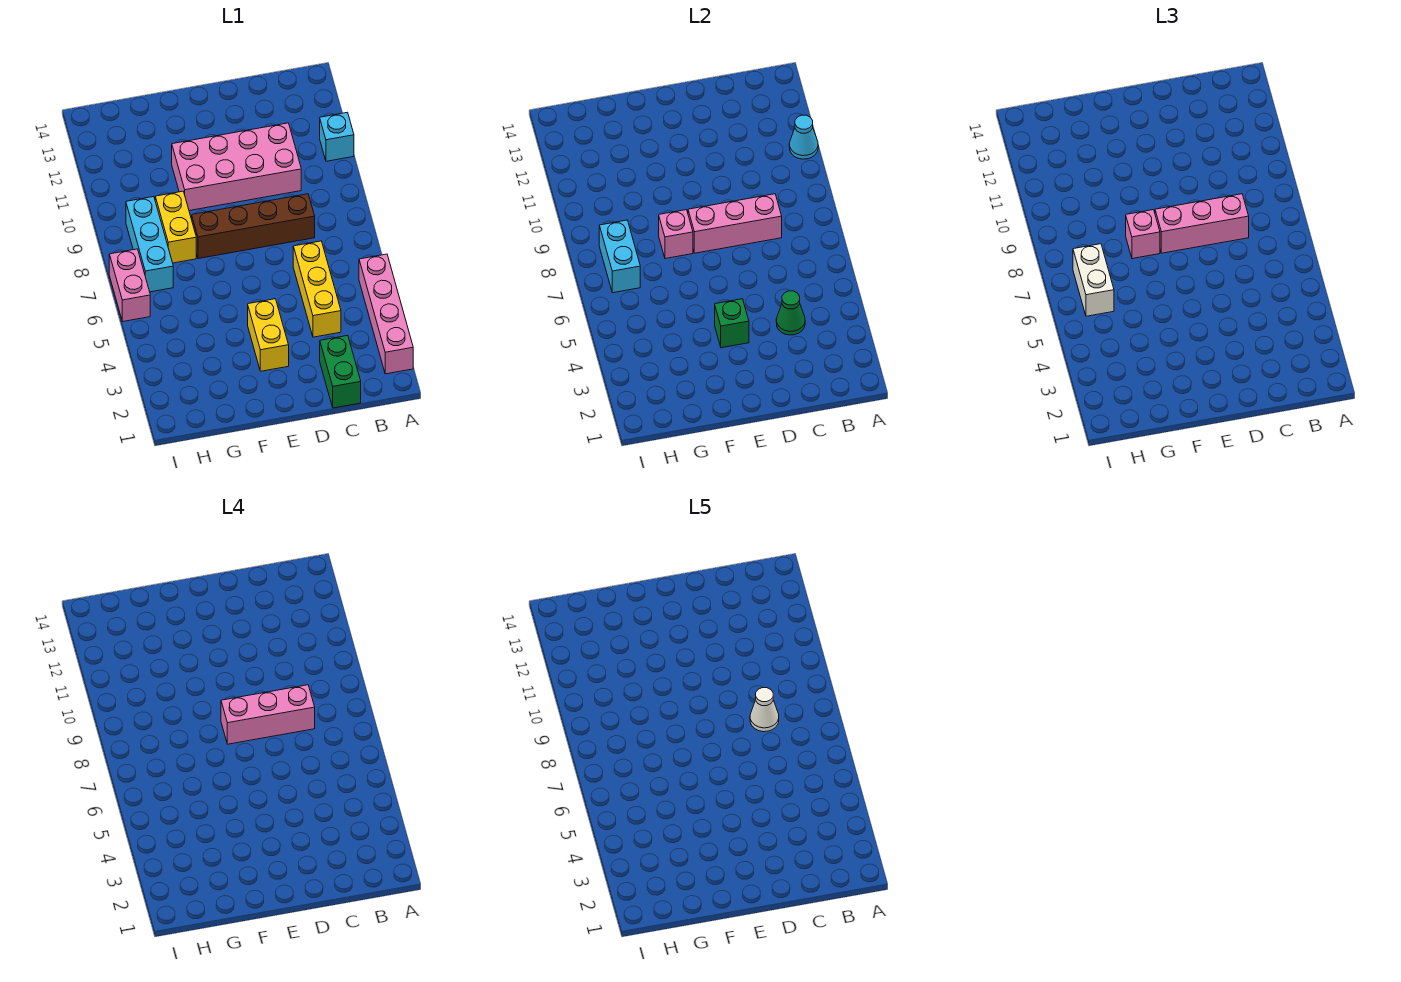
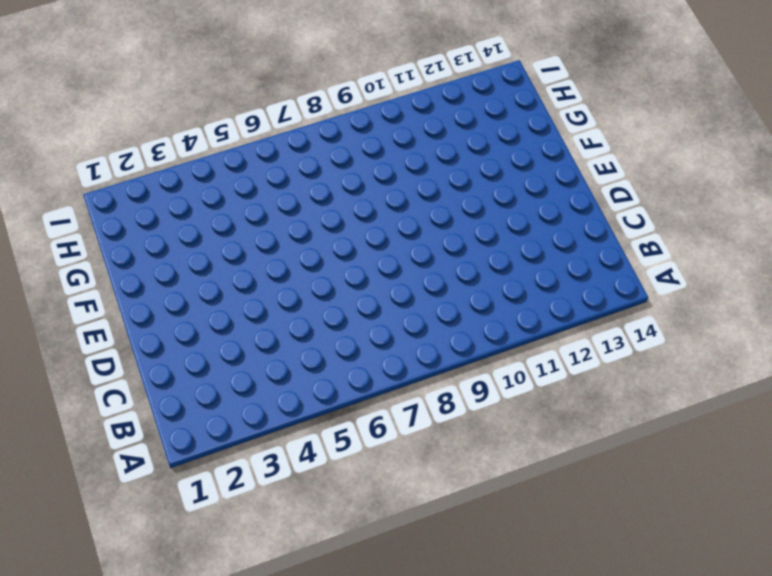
none -> pink 1x4 brick [359,254,413,374]
none -> cyan 1x1 brick [320,112,354,161]
none -> green 1x2 brick [320,335,361,408]

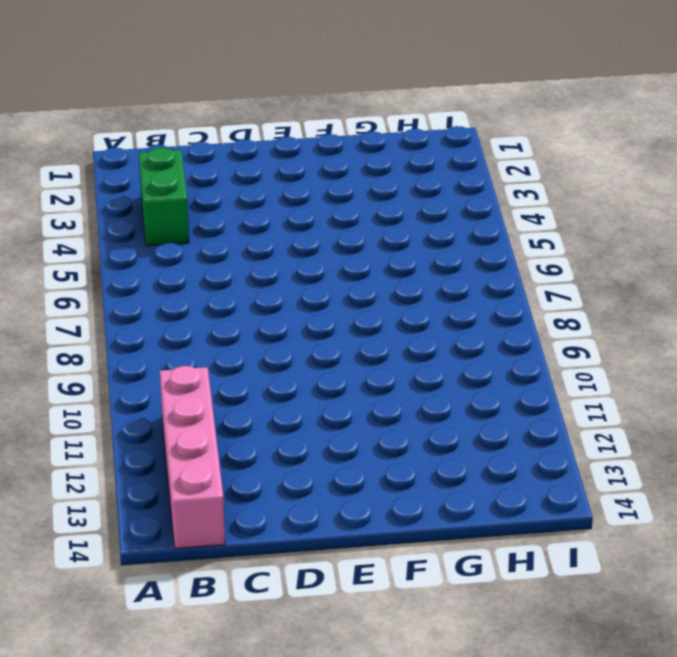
green 1x2 brick [139,147,189,246] -> green 1x2 brick moved to [320,335,361,408]
pink 1x4 brick [160,366,225,549] -> pink 1x4 brick moved to [359,254,413,374]
none -> cyan 1x1 brick [320,112,354,161]
none -> yellow 1x3 brick [293,241,341,337]
none -> brown 1x4 brick [192,194,315,259]

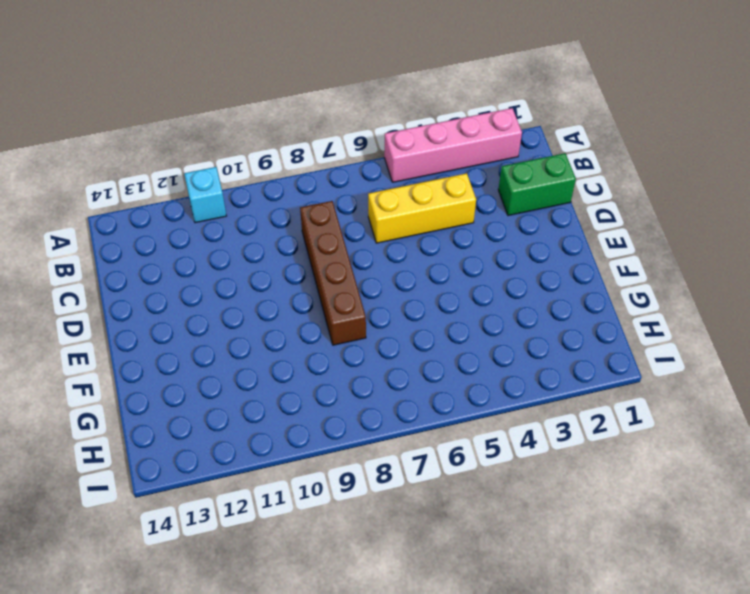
none -> pink 2x4 brick [172,123,301,211]
none -> yellow 1x2 brick [248,299,289,371]
none -> yellow 1x2 brick [155,191,196,263]

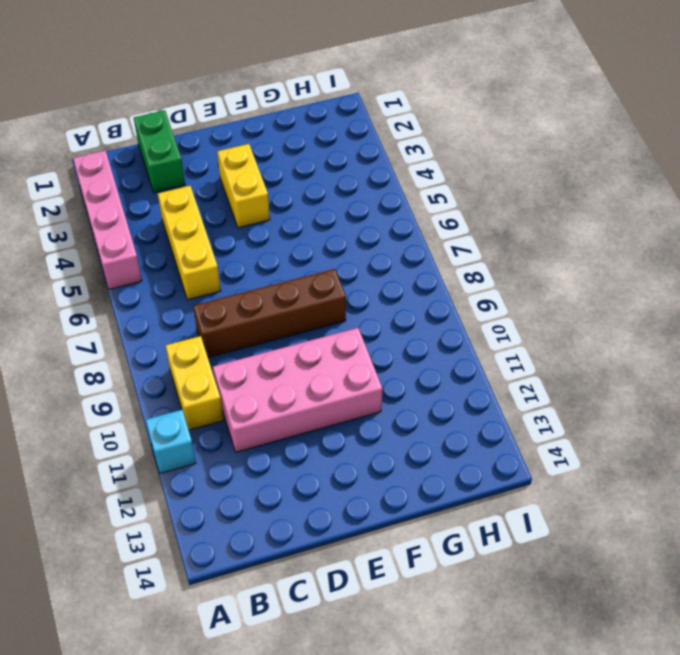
yellow 1x2 brick [166,336,223,430] -> yellow 1x2 brick moved to [155,191,196,263]
none -> cyan 1x3 brick [126,197,173,292]
none -> pink 1x2 brick [109,249,150,321]
none -> cyan 1x1 cone [789,115,818,159]

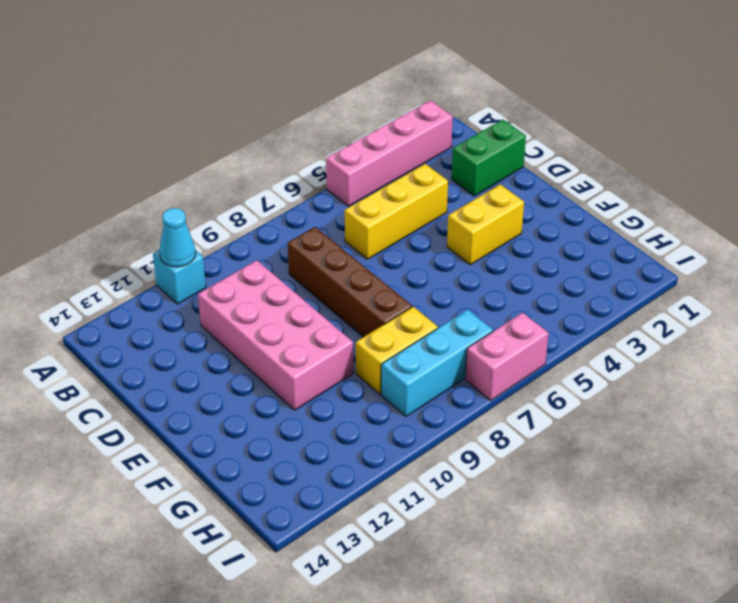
none -> green 1x1 cone [776,291,805,335]
none -> pink 1x3 brick [688,194,782,253]
none -> green 1x1 brick [715,299,749,348]

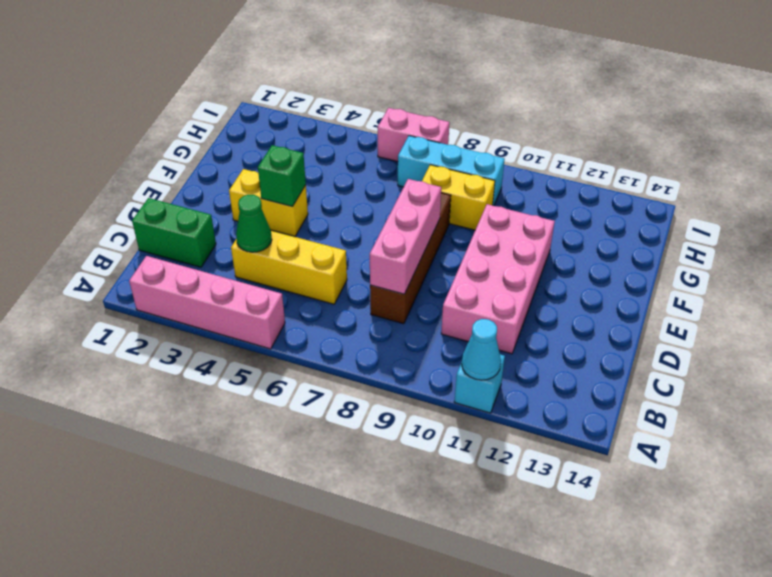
none -> pink 1x1 brick [659,210,693,259]
none -> cyan 1x2 brick [599,220,640,293]
none -> pink 1x3 brick [1155,194,1249,253]

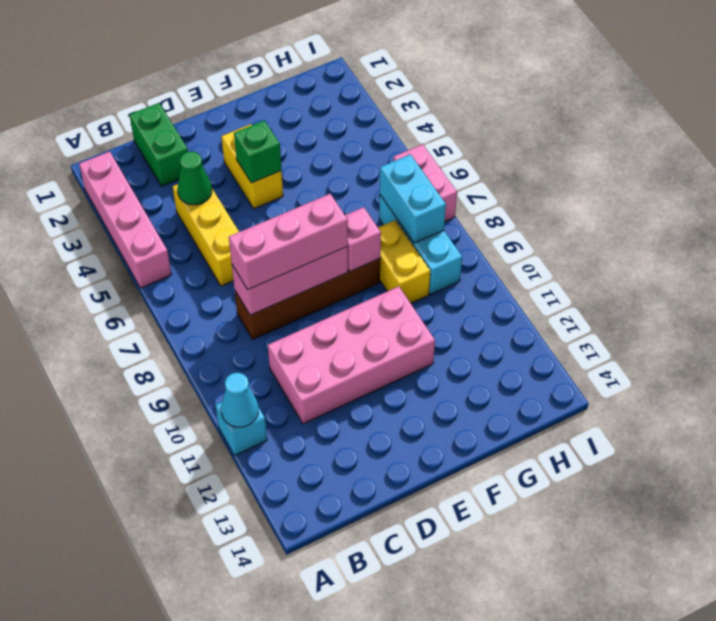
none -> pink 1x1 brick [1126,210,1160,259]
none -> white 1x2 brick [1073,244,1114,316]
none -> pink 1x3 brick [221,685,315,744]

